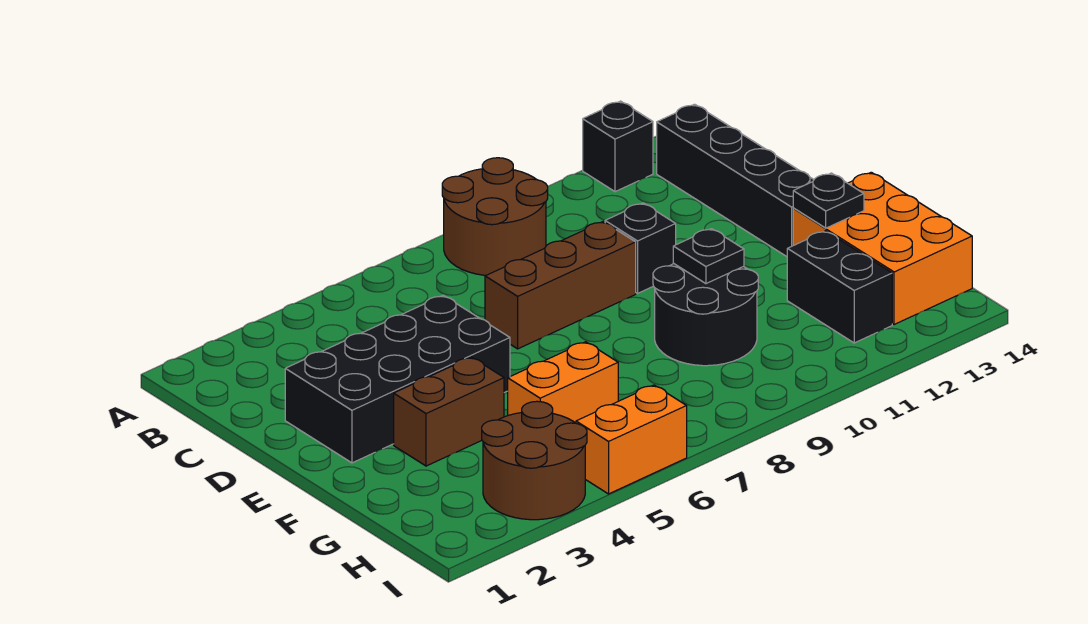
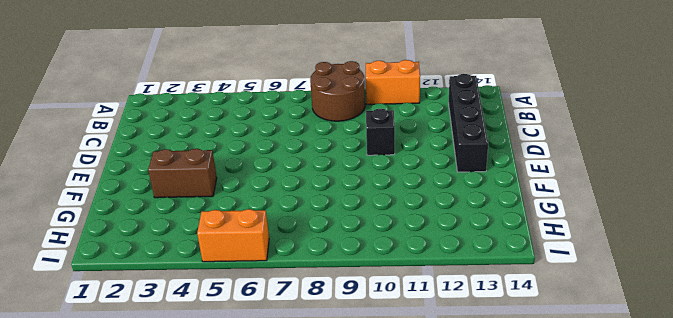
orange 1x2 brick [366,60,420,104] -> orange 1x2 brick moved to [508,342,618,423]
none -> black 1x1 brick [583,101,653,192]
none -> black 2x4 brick [285,295,510,463]
none -> brown 1x3 brick [485,222,636,349]

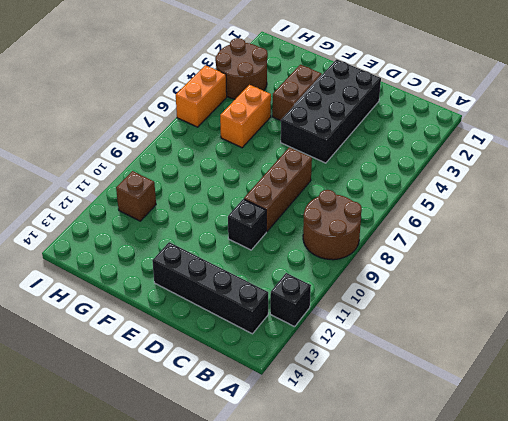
brown 1x1 brick [116,171,156,221] -> none
none -> black 2x2 round brick [653,264,758,366]
none -> orange 2x3 brick [793,172,972,325]
none -> black 1x2 brick [787,231,892,343]

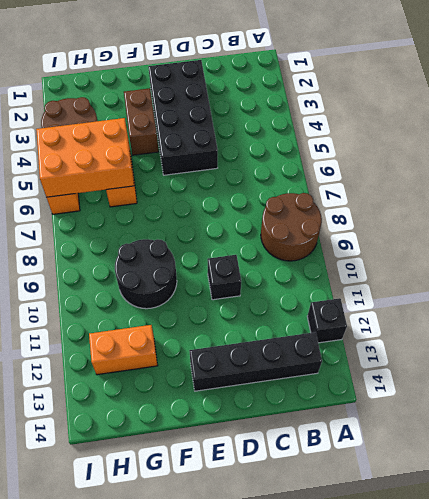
orange 2x3 brick [36,118,134,197] -> orange 2x3 brick moved to [793,172,972,325]
orange 1x2 brick [89,325,158,375] -> black 1x2 brick [787,231,892,343]
none -> brown 1x3 brick [485,222,636,349]
none -> black 1x1 plate [673,229,744,284]
none -> black 1x1 plate [793,173,864,228]

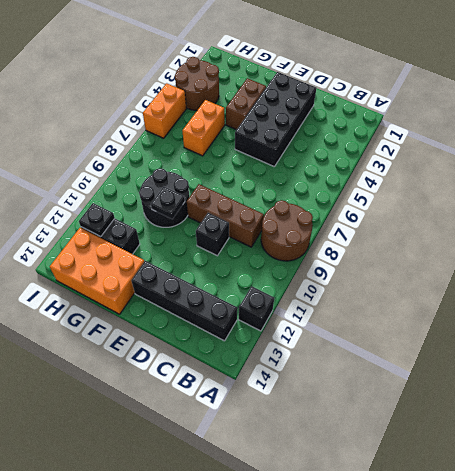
brown 1x3 brick [187,184,264,247] -> brown 1x3 brick turned to [485,222,636,349]
black 1x1 plate [79,203,115,236] -> black 1x1 plate moved to [793,173,864,228]

